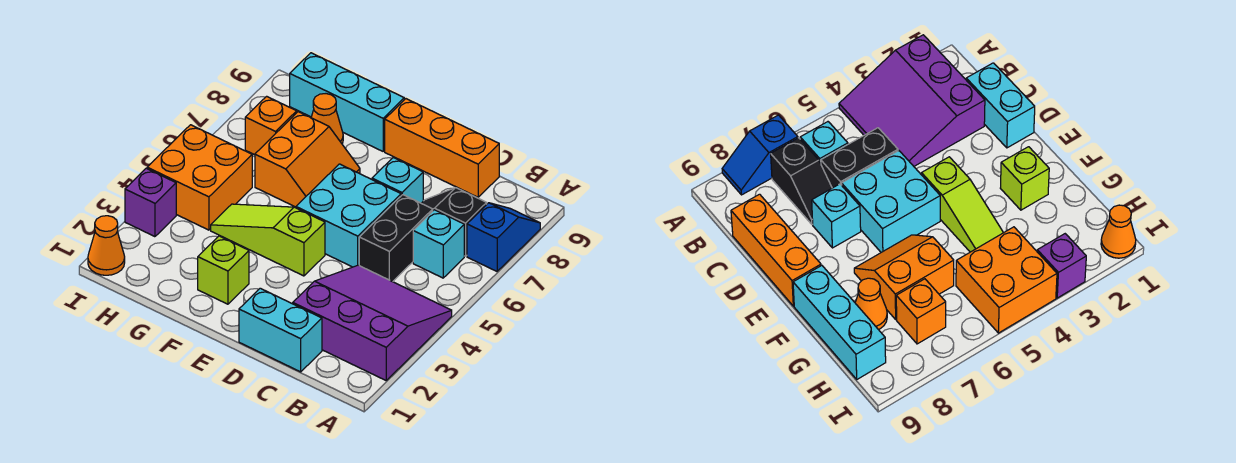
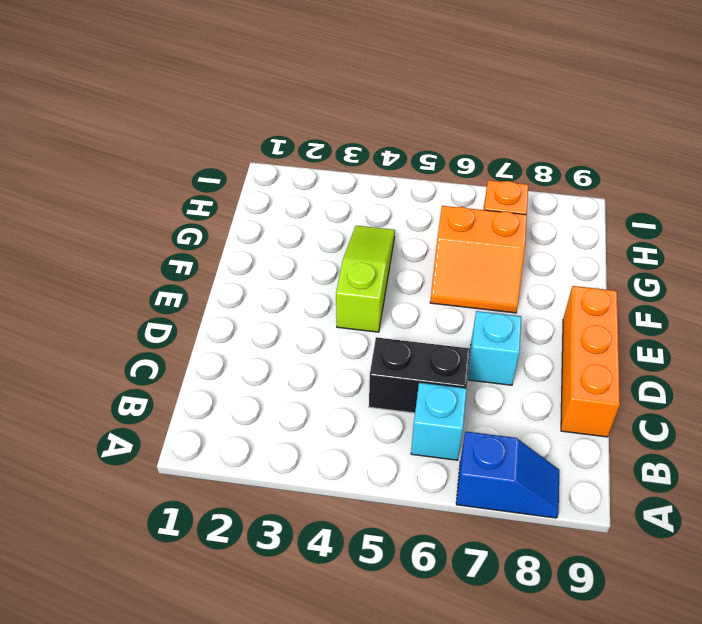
none -> purple 3x3 slope [293,265,452,380]
none -> black 1x2 slope [421,188,487,256]
none -> cyan 1x2 brick [239,288,322,372]

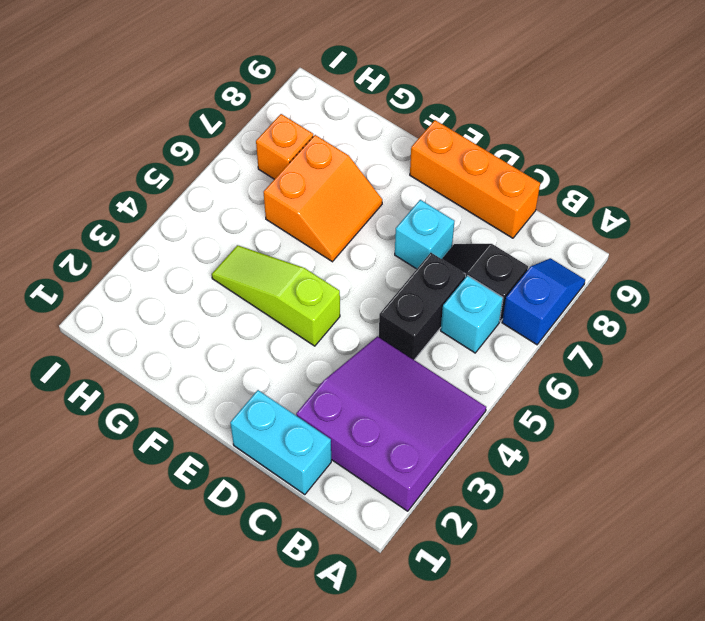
none -> cyan 2x2 brick [296,164,401,267]
none -> lime 1x1 brick [198,236,249,304]
none -> cyan 1x3 brick [290,53,404,151]

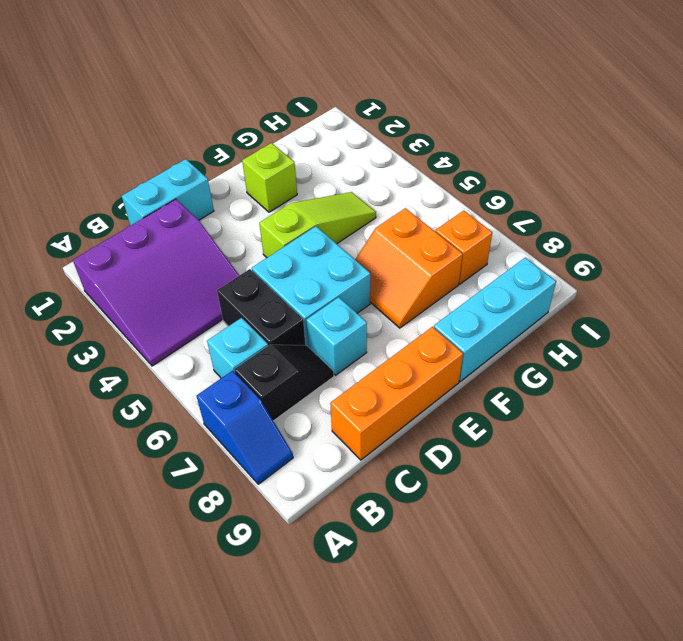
none -> orange 1x1 cone [311,94,343,144]
none -> orange 2x2 brick [147,125,252,230]
none -> orange 1x1 cone [88,216,125,275]

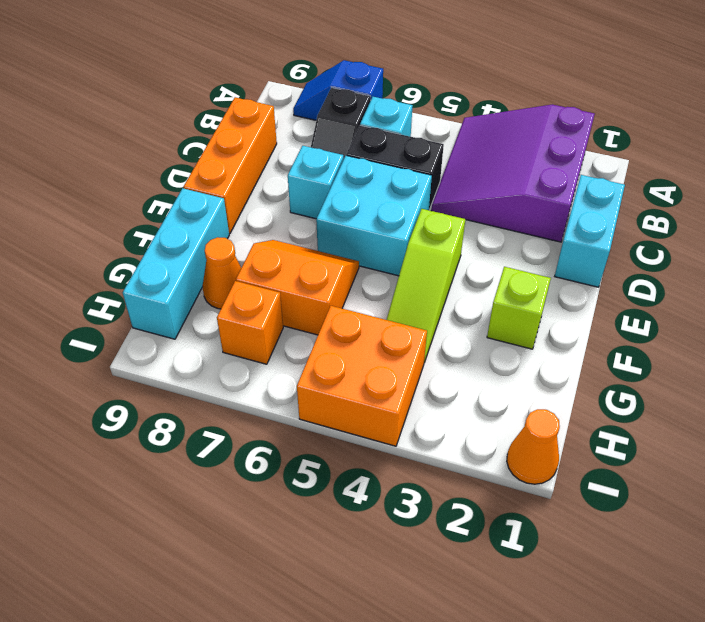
none -> purple 1x1 brick [125,168,176,237]

